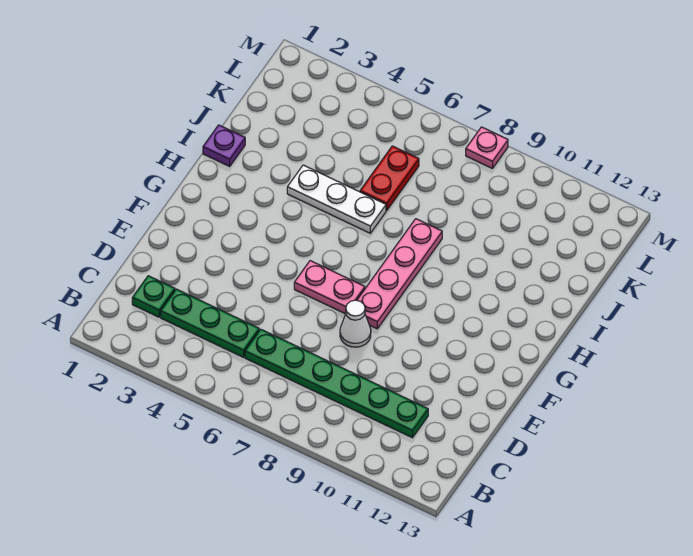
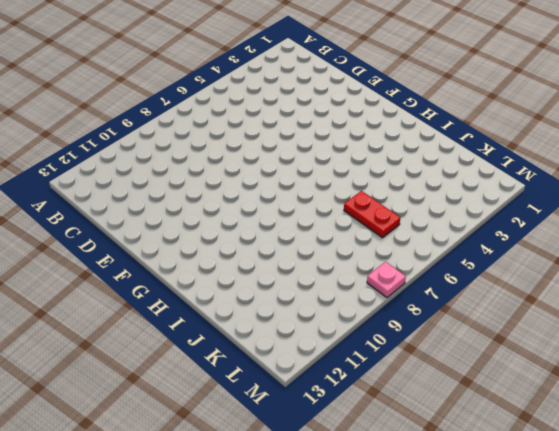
none -> green 1x1 plate [132,276,175,317]
none -> green 1x3 plate [161,289,259,357]

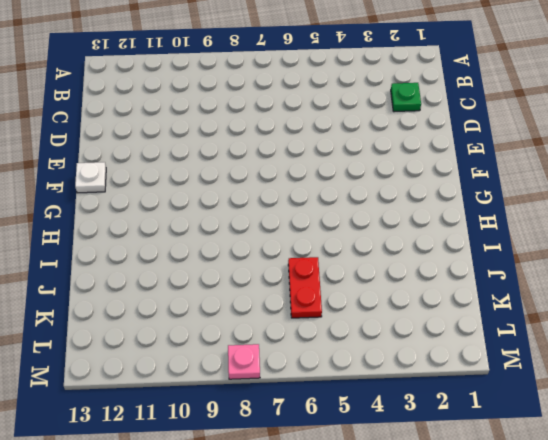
white 1x1 plate [75,162,106,193] -> none
none -> green 1x3 plate [161,289,259,357]
none -> green 1x6 plate [245,329,428,438]

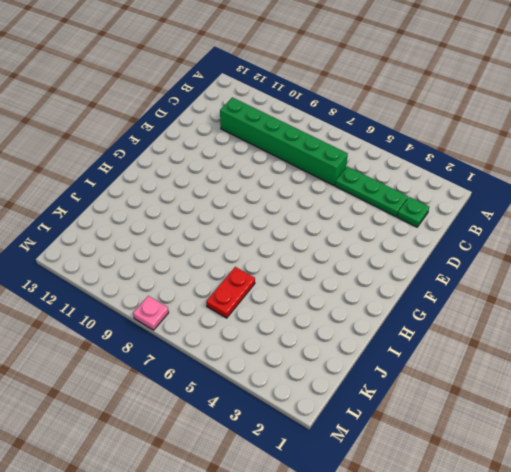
green 1x6 brick [220,97,348,185] -> green 1x6 plate [245,329,428,438]
none -> white 1x1 cone [340,300,371,347]
none -> pink 1x2 plate [294,261,365,314]

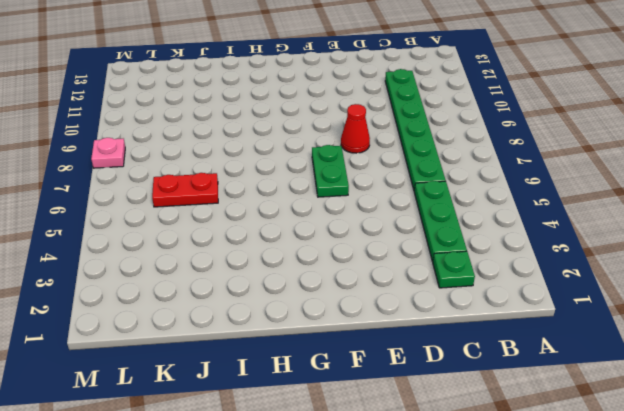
red 1x1 cone [341,104,370,153] -> white 1x1 cone [340,300,371,347]
green 1x2 plate [312,145,349,197] -> pink 1x2 plate [294,261,365,314]
none -> pink 1x4 plate [357,219,442,329]
none -> purple 1x1 plate [203,125,245,166]

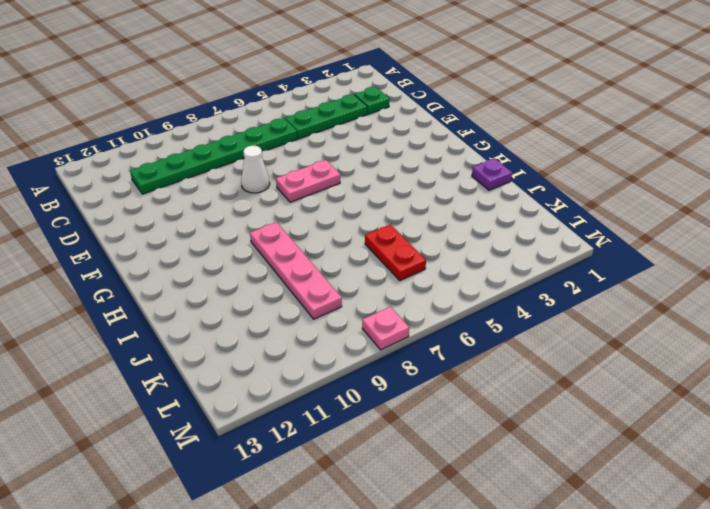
pink 1x4 plate [250,222,342,319] -> pink 1x4 plate moved to [357,219,442,329]
none -> white 1x3 plate [287,165,386,233]

